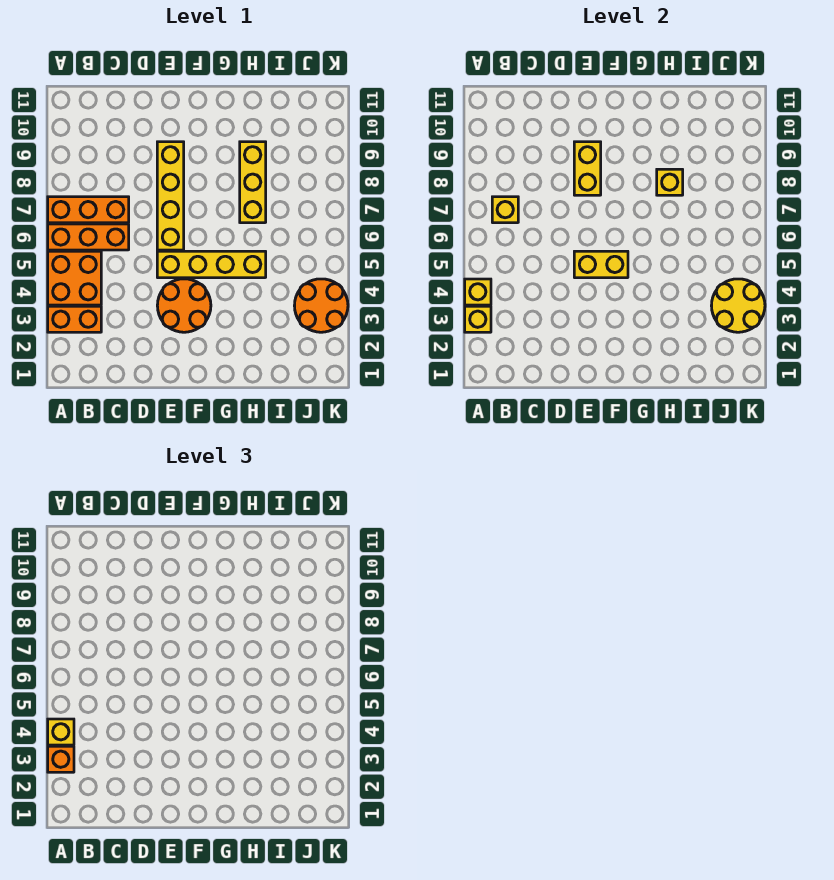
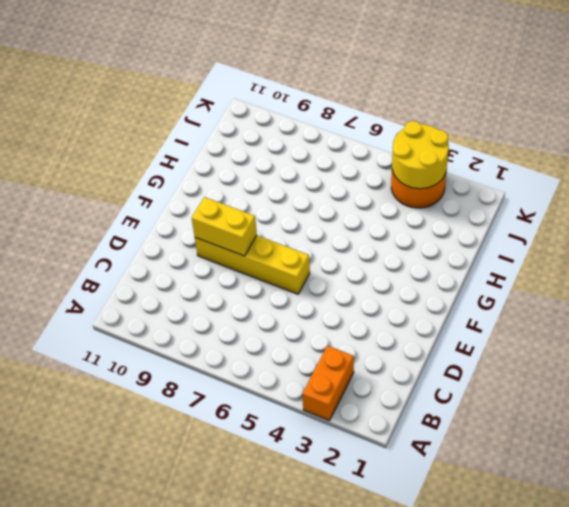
none -> orange 2x2 brick [48,251,101,305]
none -> orange 1x3 brick [48,224,129,250]
none -> orange 1x3 brick [48,197,129,223]

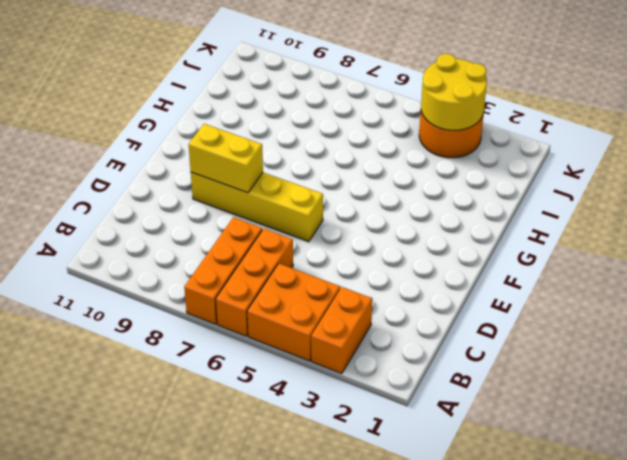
none -> orange 2x2 round brick [157,279,211,332]
none -> yellow 1x4 brick [157,251,266,278]
none -> yellow 1x3 brick [240,142,266,223]

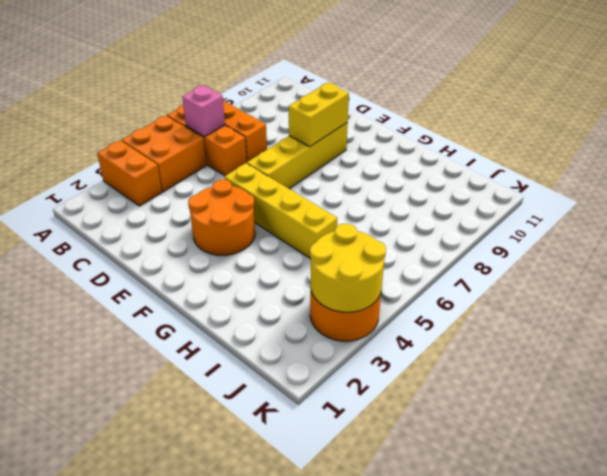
pink 1x1 brick [182,85,225,137] -> none
none -> yellow 1x3 brick [240,142,266,223]
none -> yellow 1x1 brick [465,306,491,332]
none -> yellow 1x1 brick [465,279,491,305]

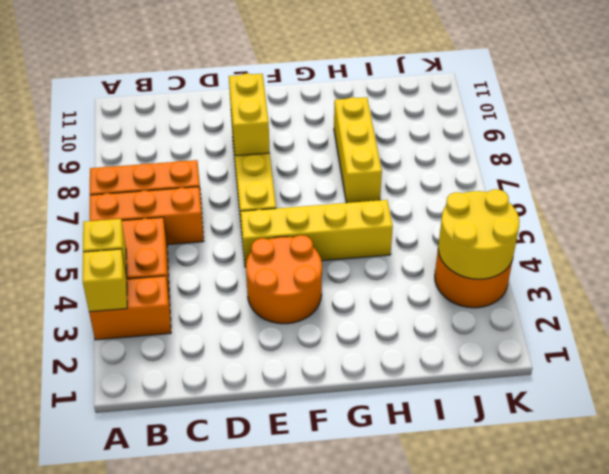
none -> yellow 1x1 brick [492,197,518,223]
none -> yellow 1x2 brick [574,251,628,278]
none -> yellow 1x1 brick [657,169,683,195]

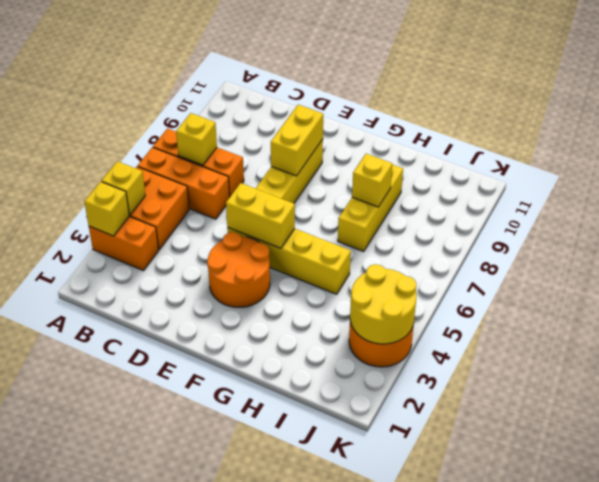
none -> orange 1x1 brick [48,746,74,772]
none -> yellow 1x1 brick [48,719,74,745]

